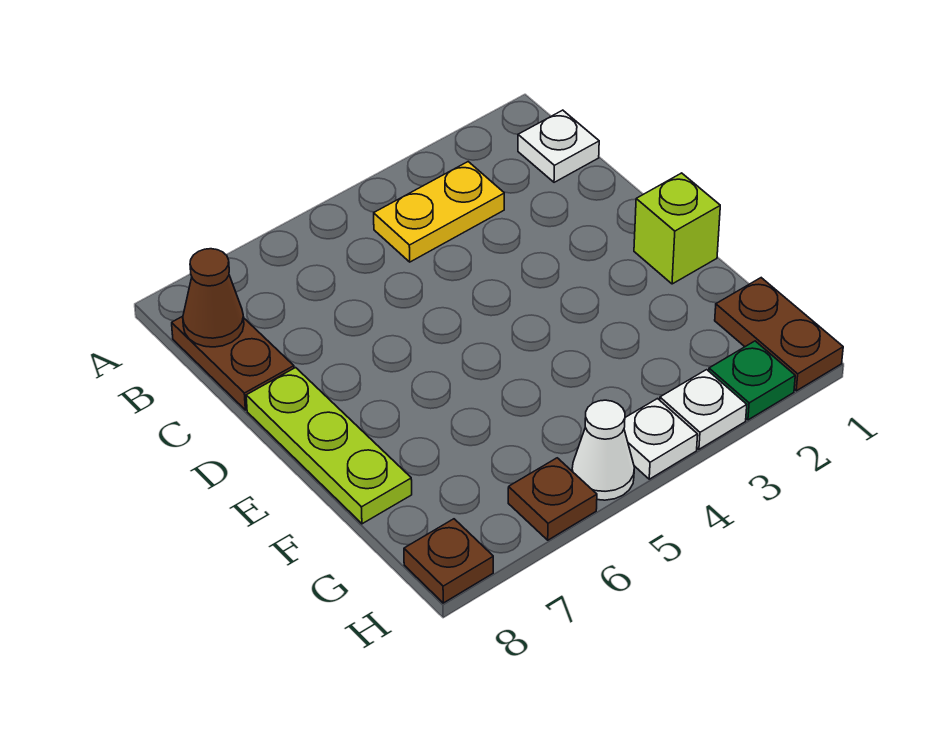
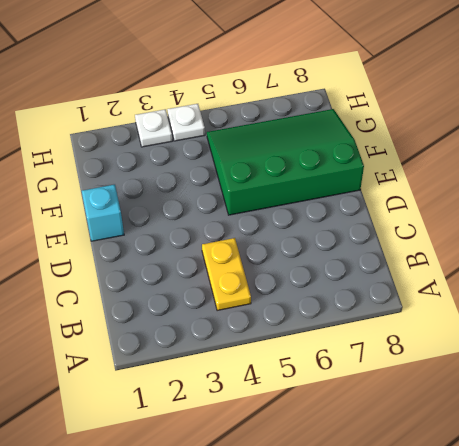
yellow 1x2 plate [202,238,251,311] -> yellow 1x2 plate turned to [374,162,504,262]
cyan 1x1 brick [82,185,124,241] -> lime 1x1 brick [634,173,720,284]
green 3x4 slope [207,109,364,215] -> lime 1x3 plate [246,368,412,524]
none -> white 1x1 plate [518,110,599,182]
none -> brown 1x2 plate [172,316,294,410]
none -> brown 1x2 plate [715,278,843,391]

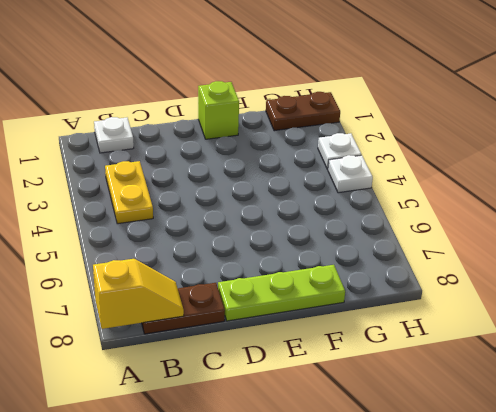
yellow 1x2 slope [93,259,184,329] -> brown 1x1 cone [183,249,244,347]
none -> green 1x1 plate [709,341,795,420]
none -> white 1x1 cone [572,400,634,500]
none -> brown 1x1 plate [508,458,597,540]

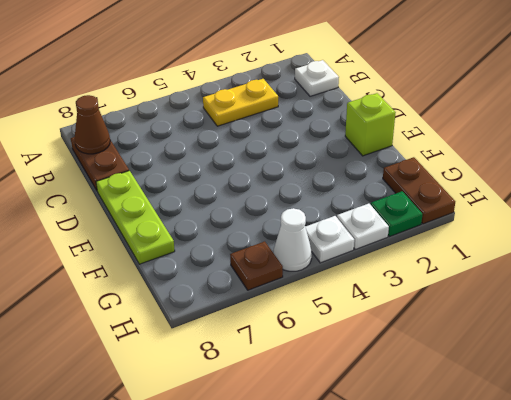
none -> brown 1x1 plate [404,519,493,603]

